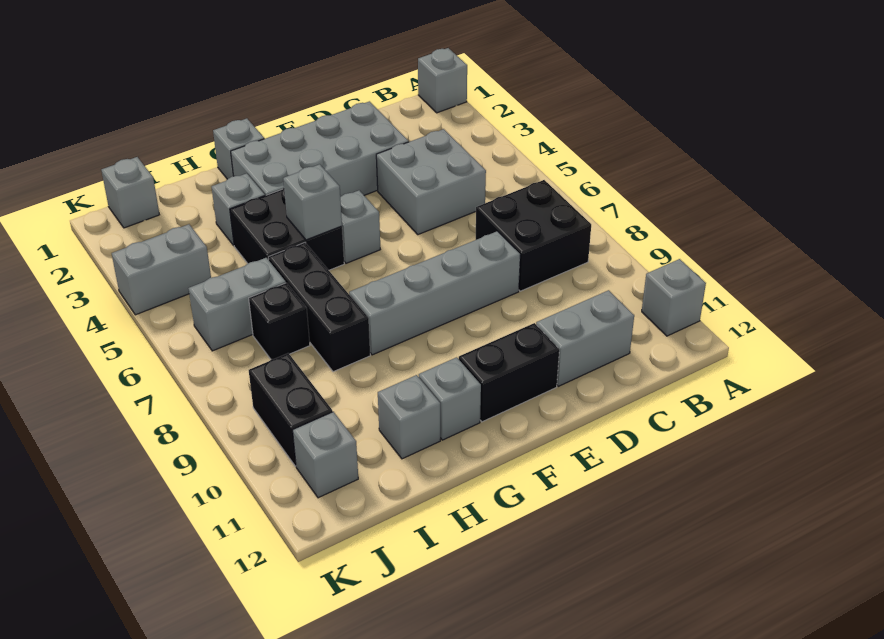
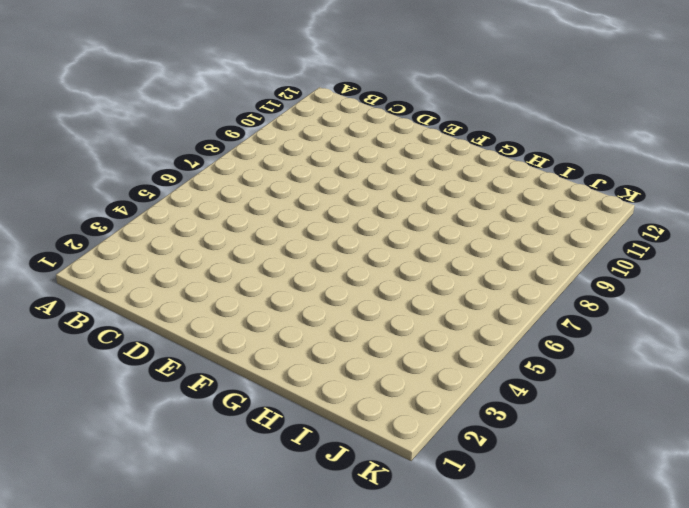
none -> grey 1x1 brick [418,48,467,113]
none -> grey 1x1 brick [642,259,706,336]
none -> black 2x2 brick [476,180,591,291]

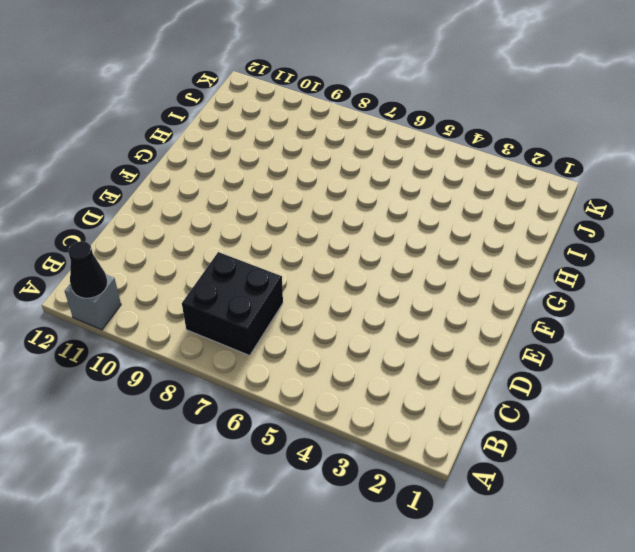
black 1x1 cone [68,241,108,298] -> none
none -> grey 1x1 brick [418,48,467,113]
none -> grey 2x2 brick [376,129,486,235]
none -> grey 1x2 brick [536,290,634,386]

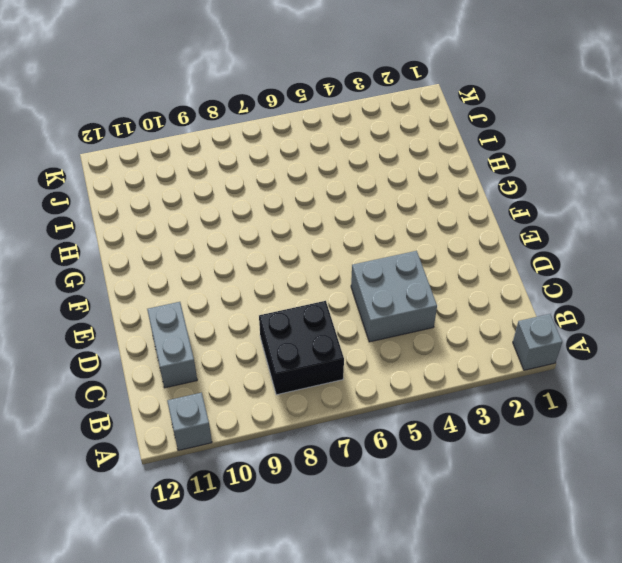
none -> grey 2x4 brick [231,101,409,197]
none -> grey 1x4 brick [349,231,520,355]
none -> black 1x2 brick [459,323,559,422]

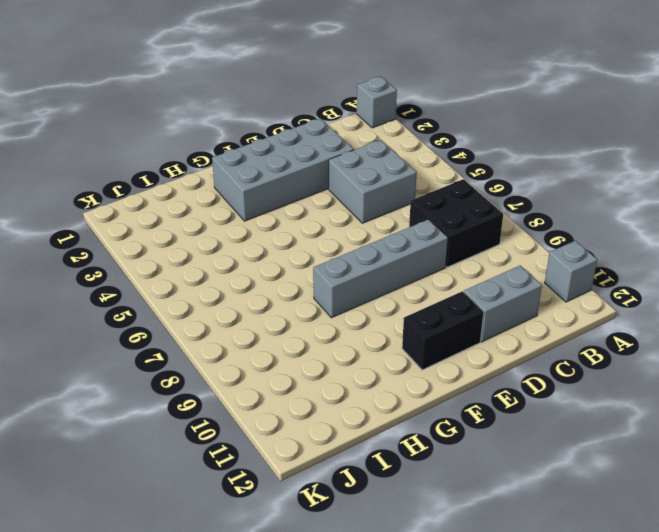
none -> grey 1x1 brick [340,190,380,263]
none -> grey 1x1 brick [213,118,264,179]
none -> black 2x2 brick [230,188,344,270]

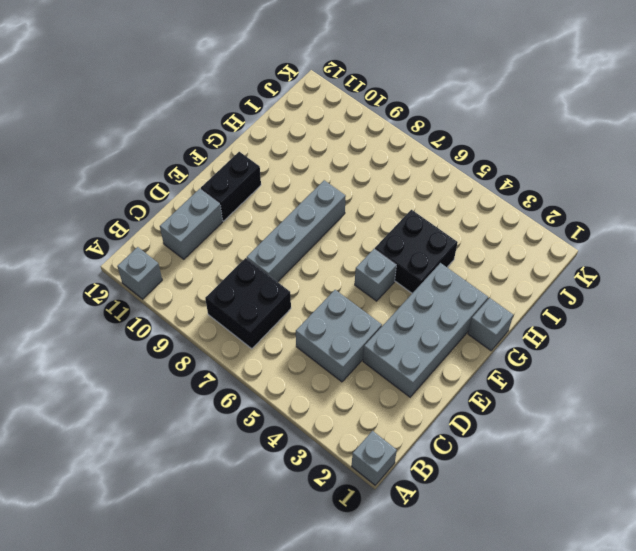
none -> grey 1x1 brick [419,357,481,440]
none -> grey 1x1 brick [212,173,265,246]
none -> black 1x3 brick [268,243,370,372]

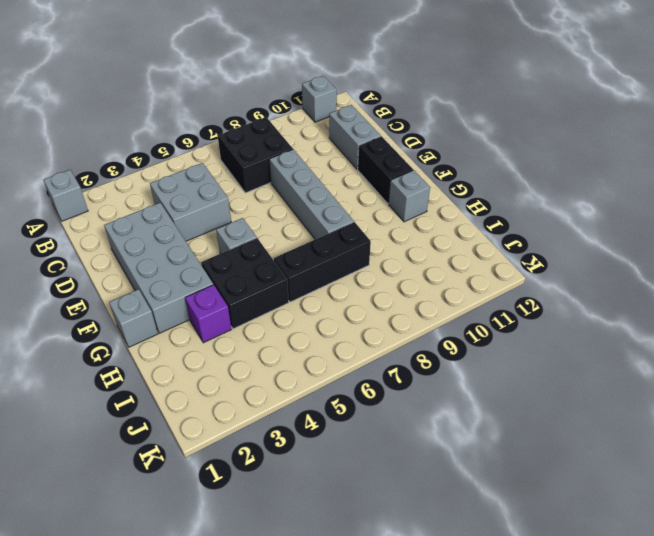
purple 1x1 brick [185,285,232,343] -> grey 1x1 brick [212,173,265,246]
none -> grey 1x1 brick [378,375,440,459]
none -> grey 1x2 brick [188,258,286,351]
none -> black 1x1 brick [249,283,310,359]

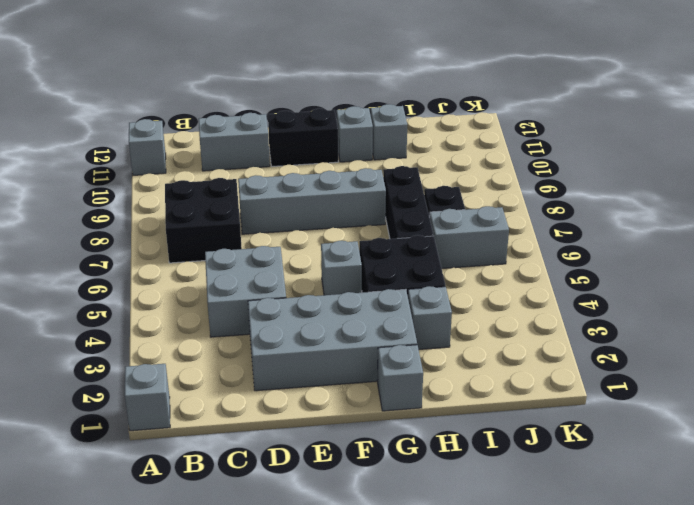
none -> grey 1x1 brick [101,157,159,228]
none -> grey 1x2 brick [112,224,211,315]
none -> black 1x2 brick [249,353,332,466]

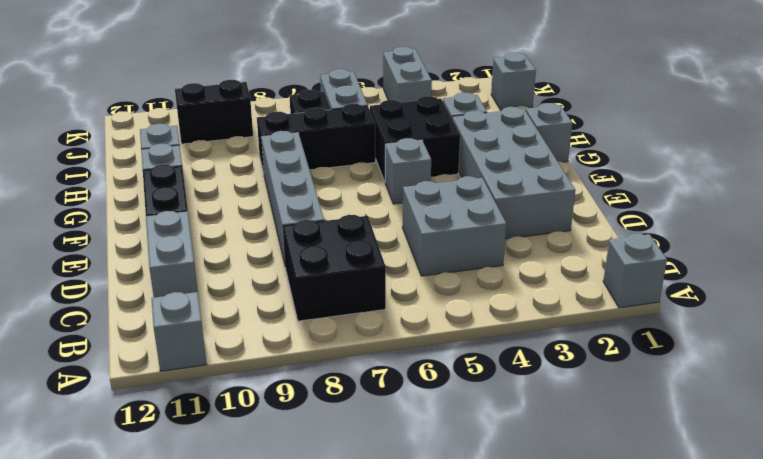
none -> grey 1x1 brick [293,412,358,498]
none -> grey 1x1 brick [283,164,342,240]

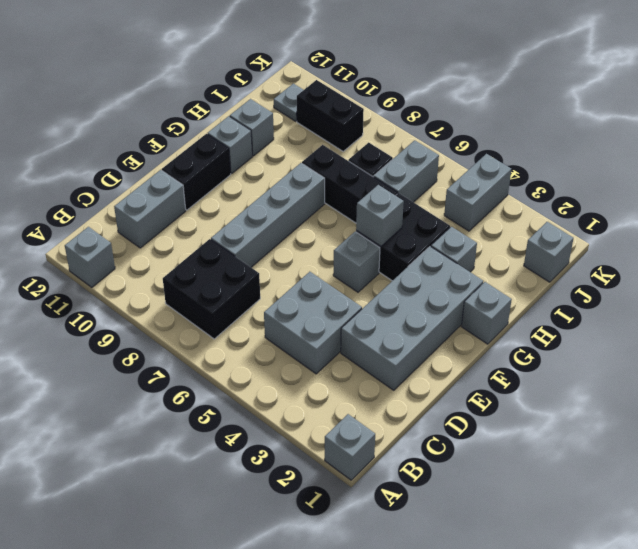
grey 1x1 plate [274,84,303,121] -> grey 1x1 brick [293,412,358,498]

